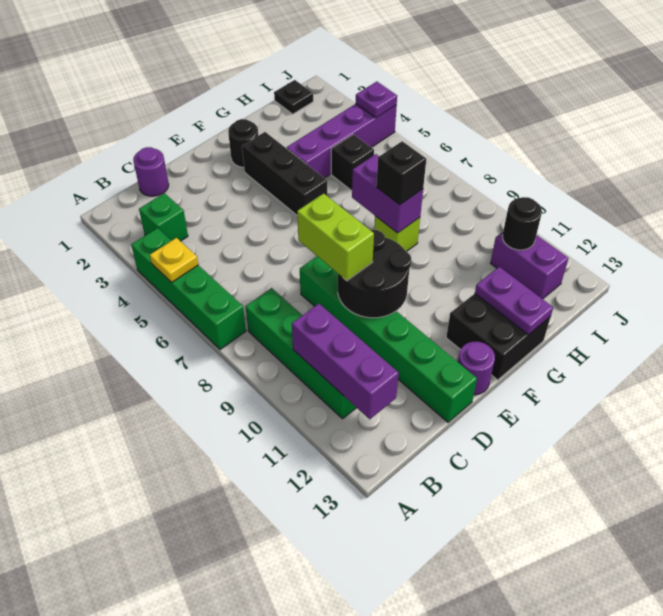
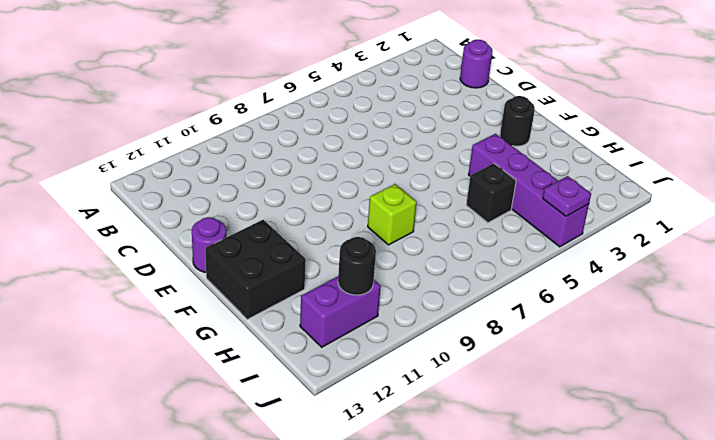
none -> green 1x4 brick [131,228,246,349]
none -> green 1x1 brick [139,193,188,241]
none -> green 1x4 brick [246,288,356,419]

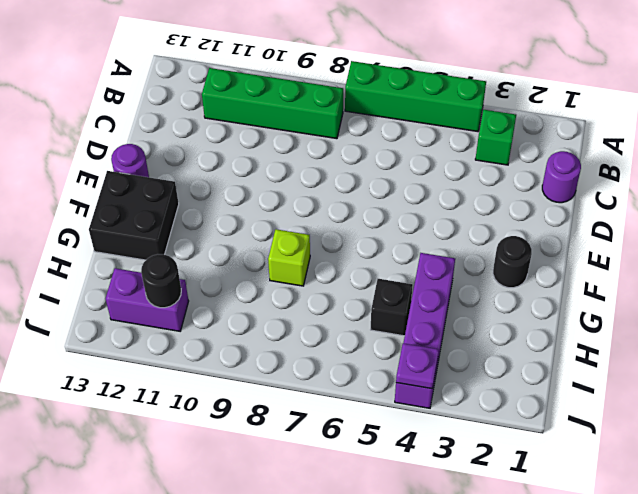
none -> green 1x6 brick [300,256,477,422]
none -> black 1x3 brick [242,132,327,215]
none -> black 1x1 plate [274,80,313,114]

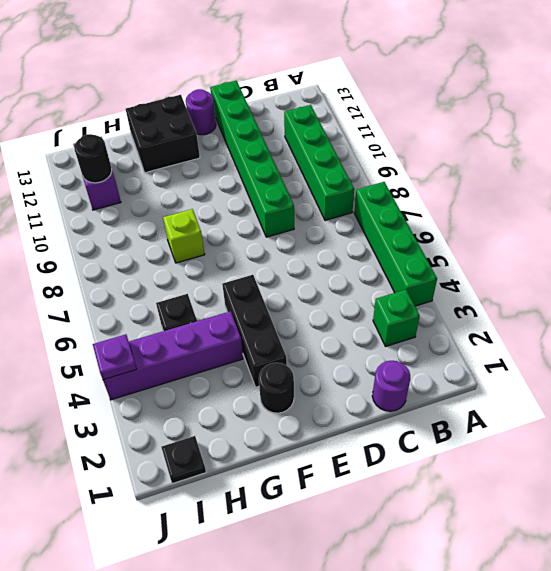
none -> yellow 1x1 plate [150,238,198,282]
none -> purple 1x3 brick [292,304,399,419]
none -> black 2x2 round brick [338,230,411,318]

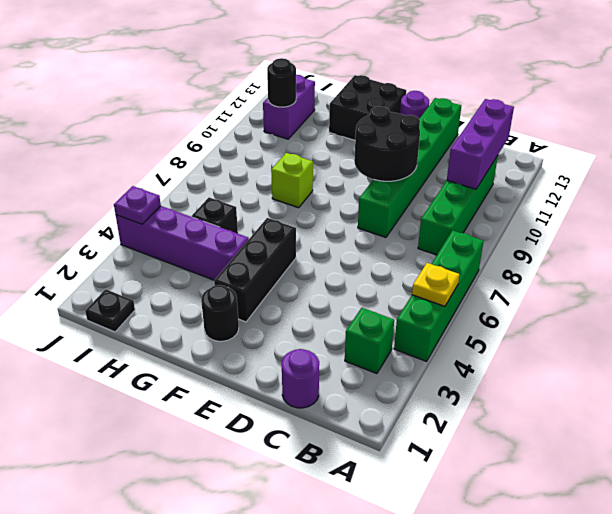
none -> purple 1x2 brick [352,154,423,233]
none -> purple 1x2 plate [475,267,553,335]
none -> lime 1x2 brick [297,193,374,281]

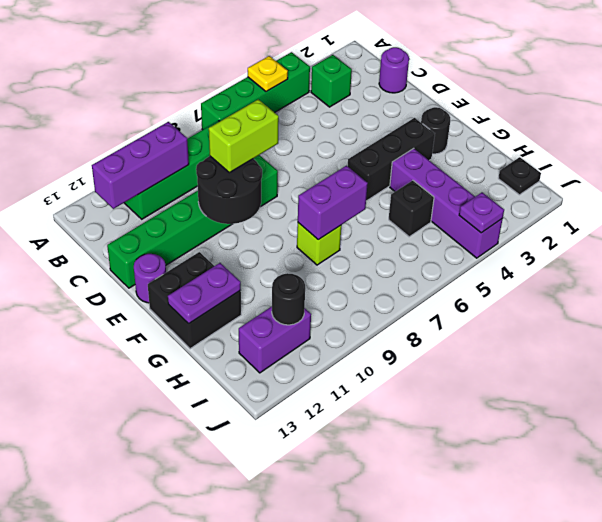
none -> black 1x1 brick [377,141,426,205]

